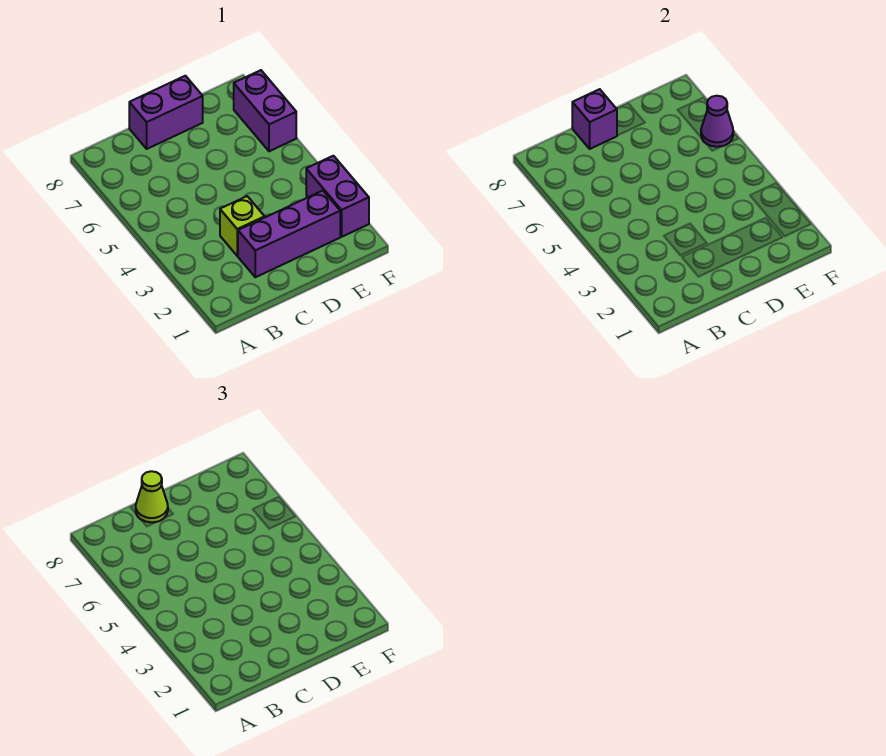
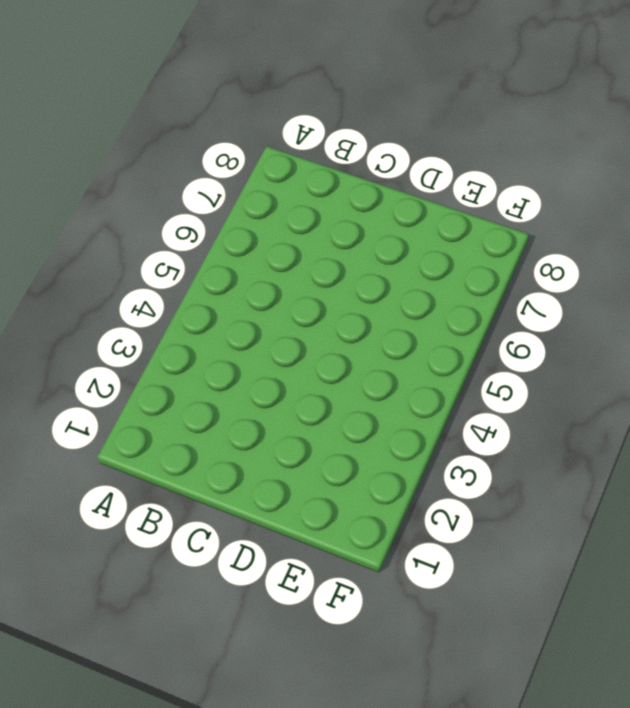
none -> purple 1x3 brick [238,191,340,277]
none -> lime 1x1 brick [220,196,265,256]

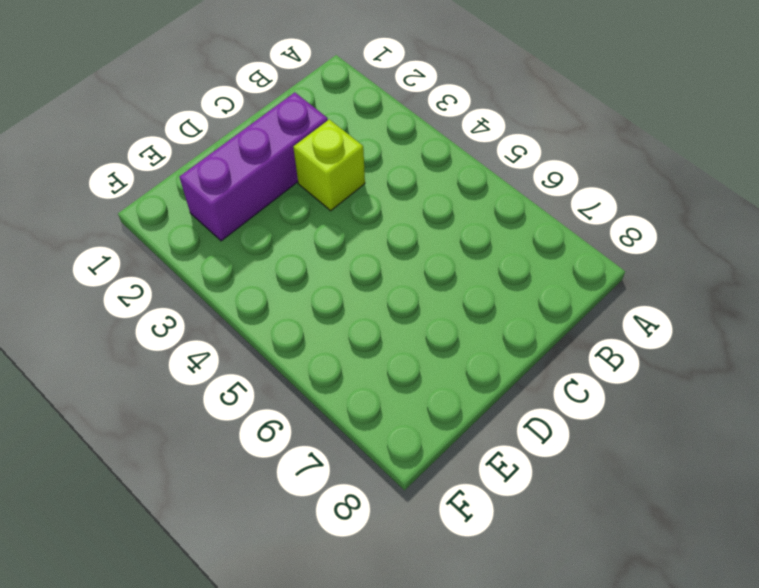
none -> purple 1x2 brick [129,76,203,149]
none -> purple 1x2 brick [306,156,369,237]

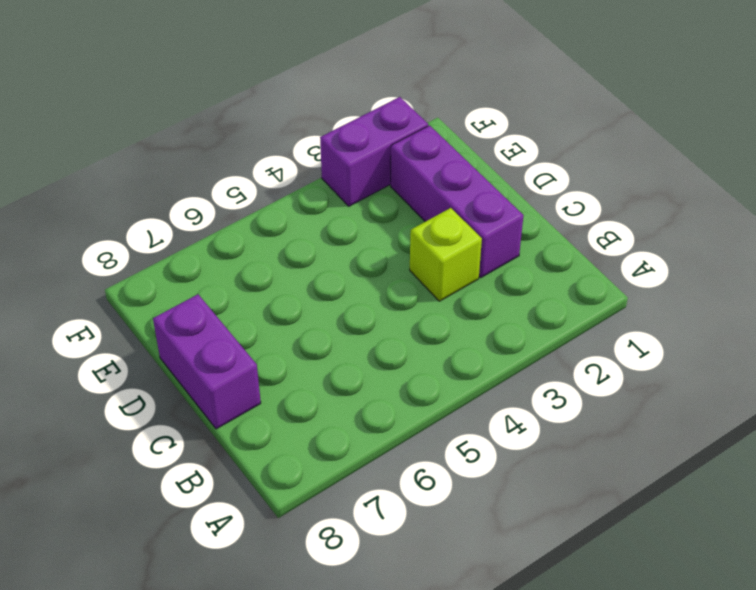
none -> purple 1x2 brick [234,70,296,151]
none -> purple 1x1 brick [572,89,617,149]

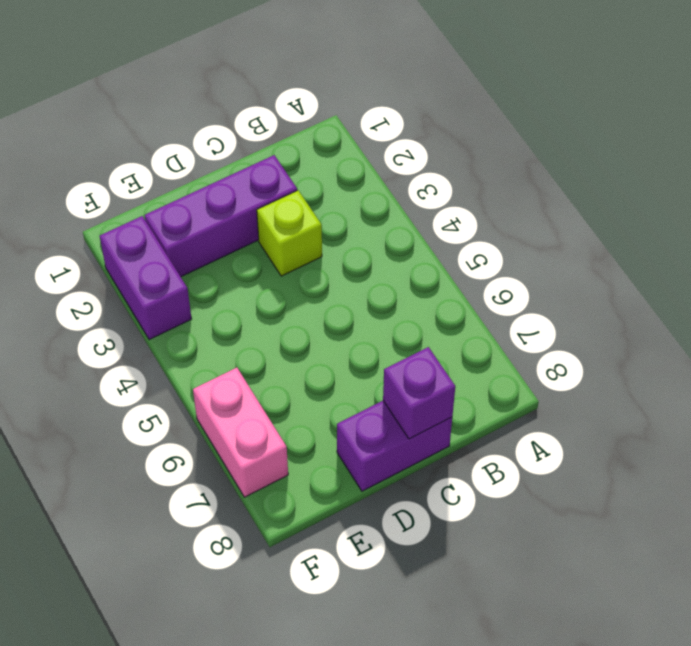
pink 1x2 brick [193,368,288,497] -> purple 1x2 brick [234,70,296,151]
none -> purple 1x1 cone [701,96,733,147]
none -> lime 1x1 cone [136,471,168,522]

